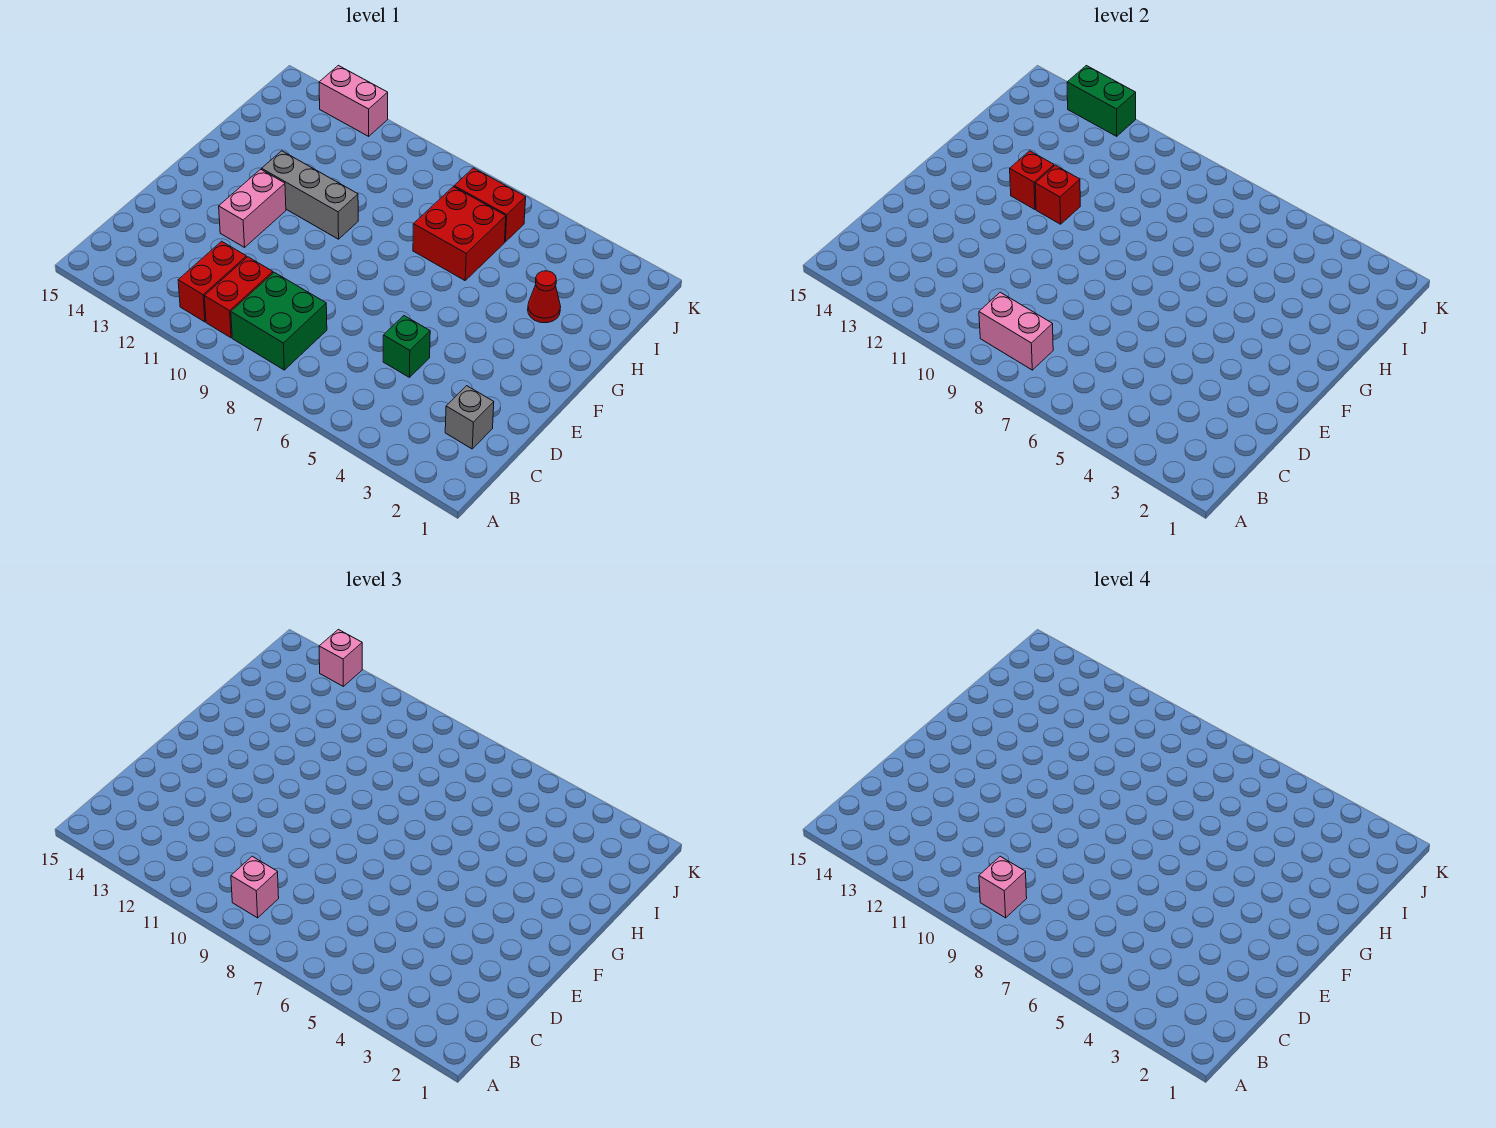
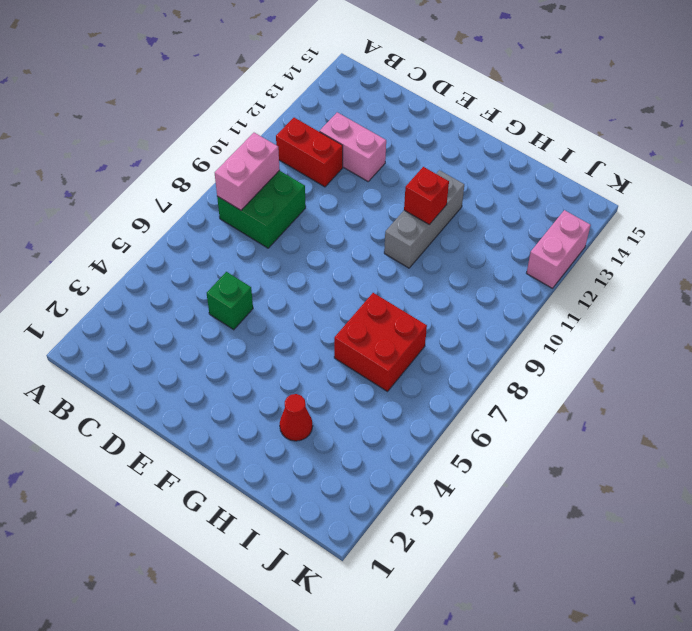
pink 1x2 brick [320,112,386,181] -> pink 1x2 brick moved to [219,169,286,247]
none -> red 1x2 brick [204,257,273,338]
none -> grey 1x1 brick [445,386,494,449]
none -> red 1x2 brick [454,168,526,242]

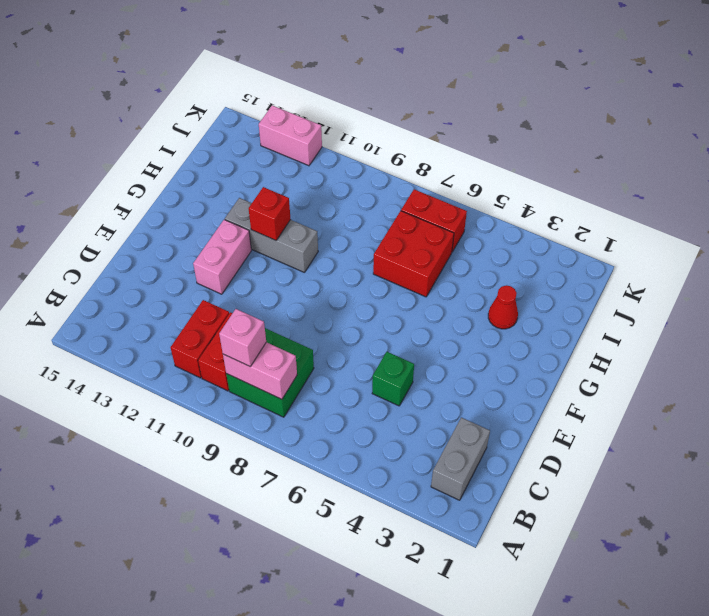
grey 1x2 brick [431,417,490,500] -> grey 1x1 brick [445,386,494,449]
none -> red 1x1 brick [1010,151,1054,209]
none -> green 1x2 brick [1067,66,1136,136]
none -> pink 1x1 brick [319,630,362,686]

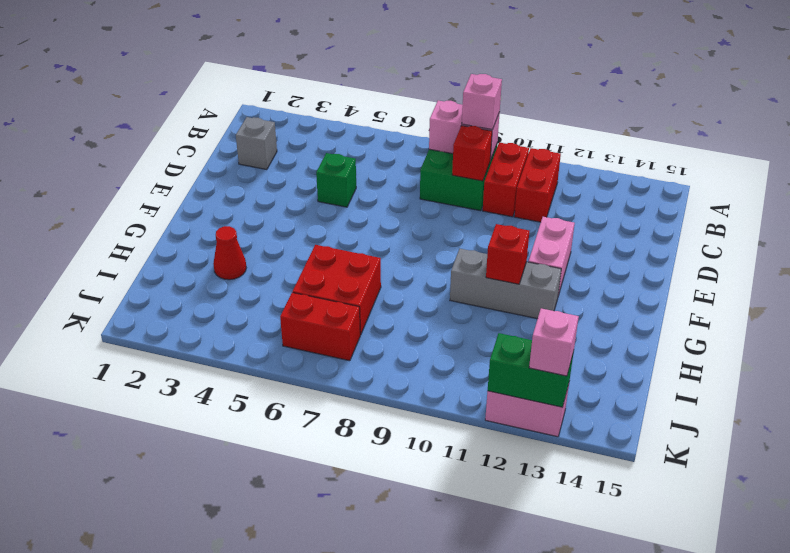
red 1x1 brick [452,126,492,181] -> red 1x1 brick moved to [1010,151,1054,209]
none -> pink 1x1 brick [979,856,1027,918]

